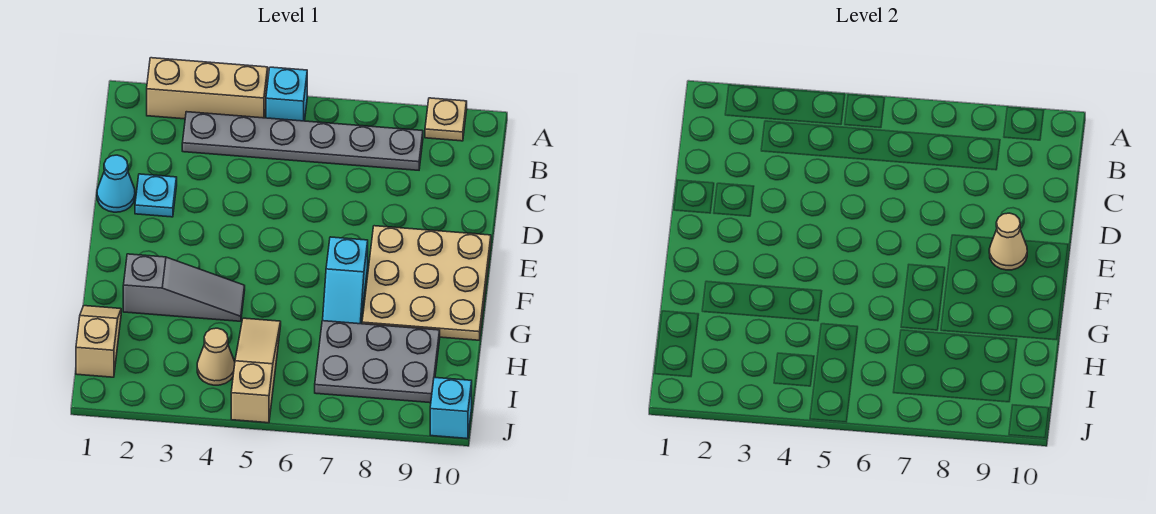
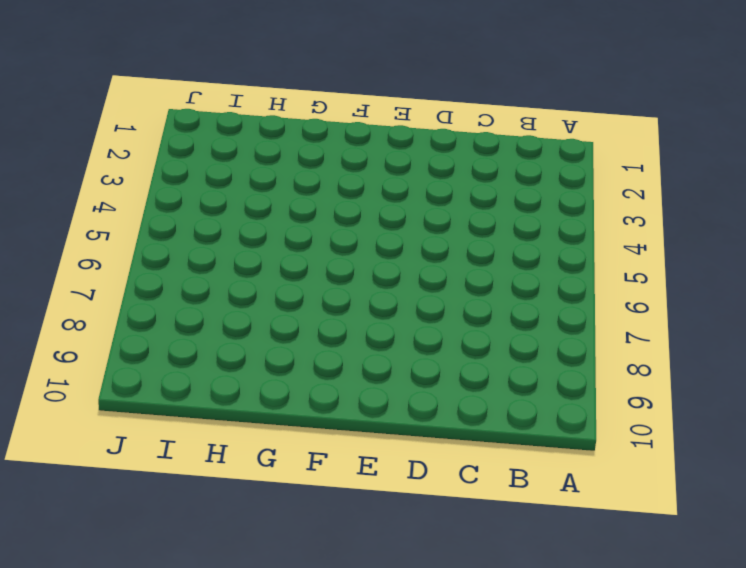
none -> tan 1x3 brick [147,58,268,119]
none -> cyan 1x1 brick [266,67,307,121]
none -> tan 1x1 plate [425,98,467,141]

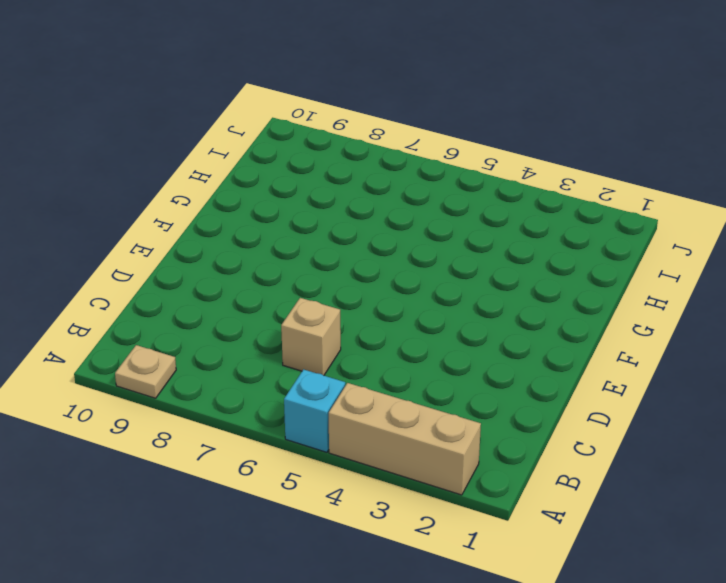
tan 1x1 brick [281,298,341,375] -> none
none -> grey 1x6 plate [182,112,423,170]
none -> cyan 1x1 cone [97,155,135,212]
none -> cyan 1x1 plate [135,174,177,217]

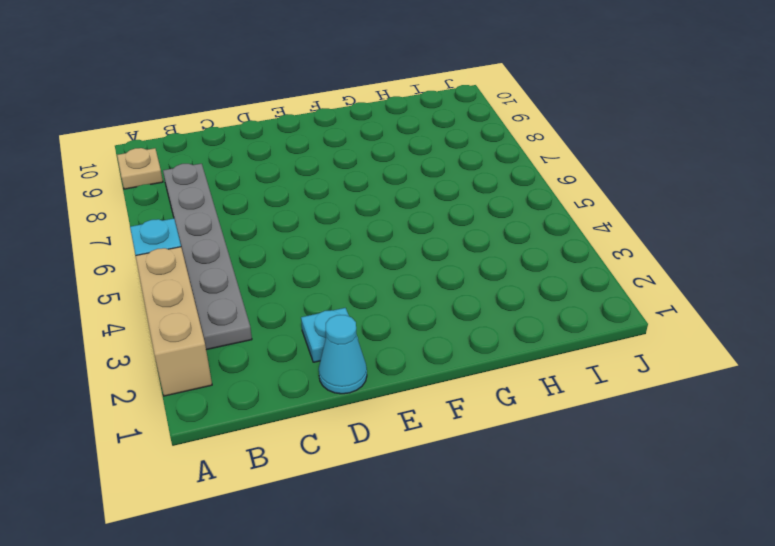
none -> tan 3x3 plate [362,226,491,340]
none -> cyan 1x2 slope [323,237,368,324]
none -> grey 1x3 slope [123,254,245,321]

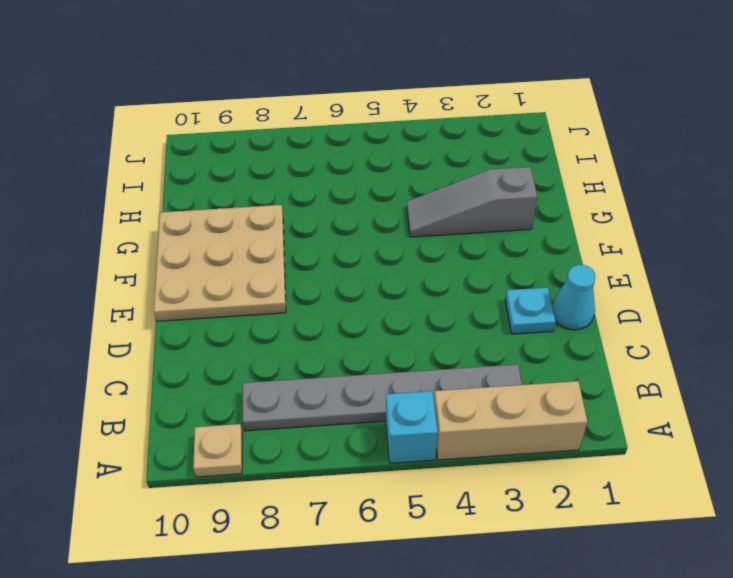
none -> cyan 1x2 slope [323,237,368,324]
none -> tan 1x2 slope [76,306,121,377]
none -> tan 1x3 slope [231,318,281,423]

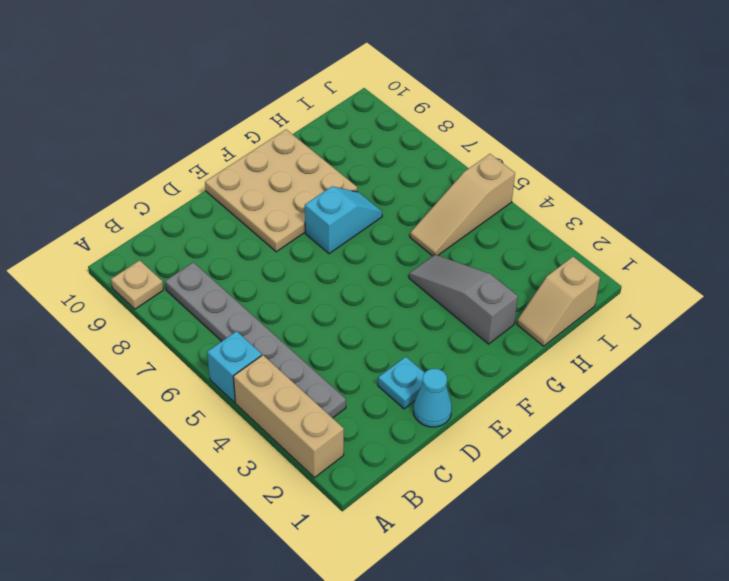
none -> grey 2x3 plate [315,321,440,403]
none -> tan 1x1 cone [197,328,235,385]
none -> cyan 1x1 brick [430,377,472,439]

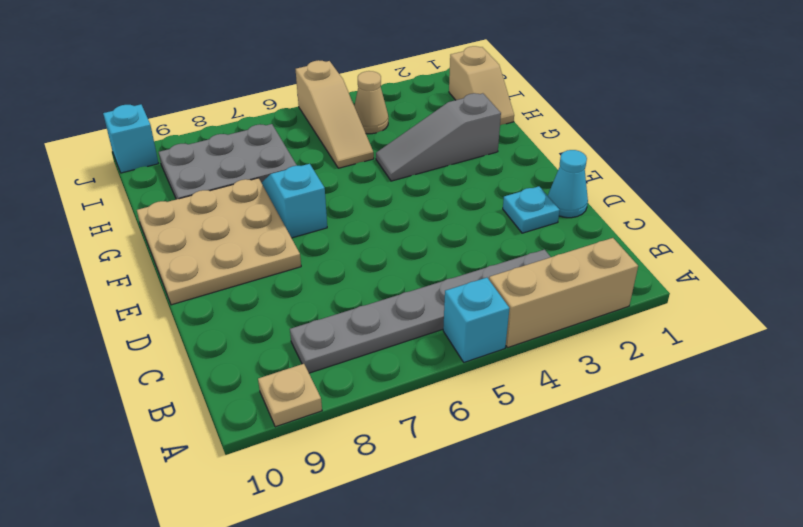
none -> tan 1x1 cone [989,213,1027,270]

